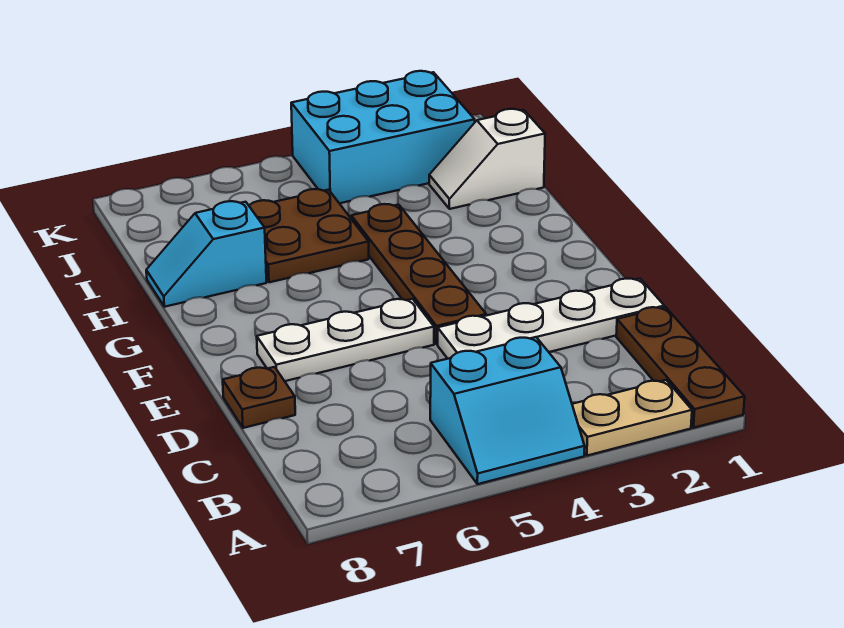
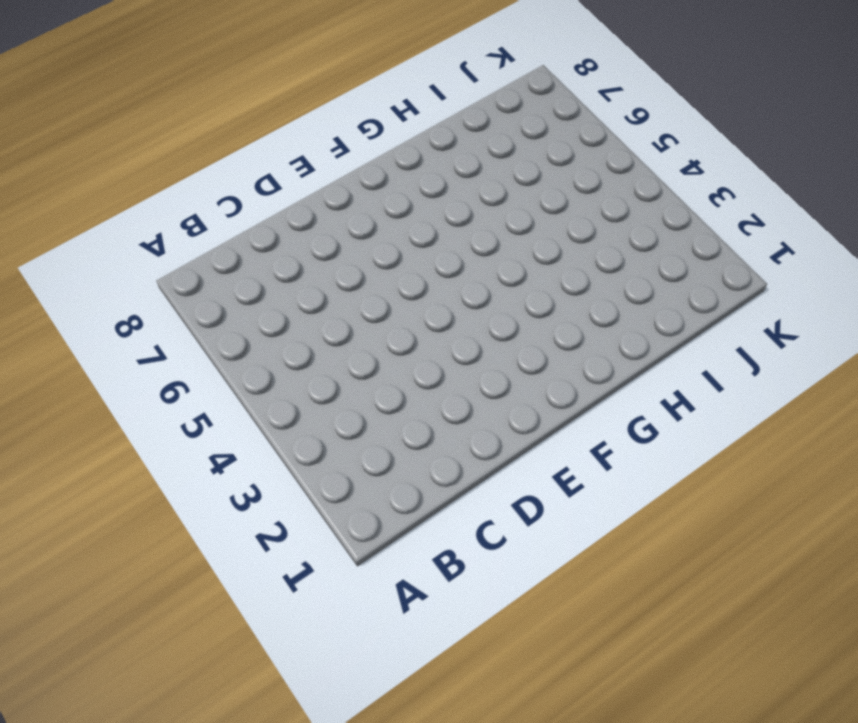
none -> brown 1x3 plate [616,307,745,428]
none -> tan 1x2 plate [572,380,692,456]

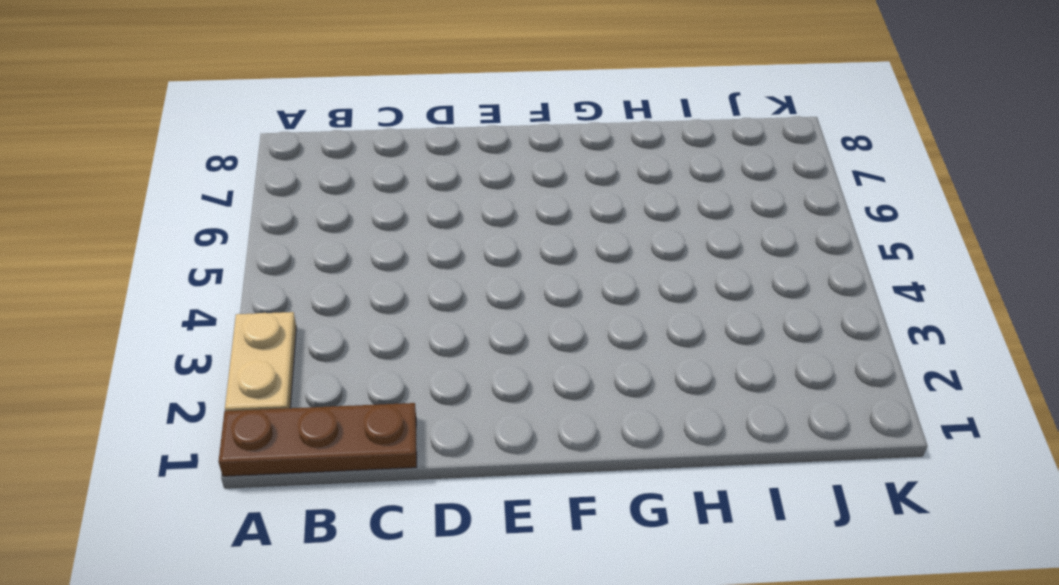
none -> cyan 2x2 slope [430,337,585,484]
none -> white 1x4 plate [438,279,664,359]

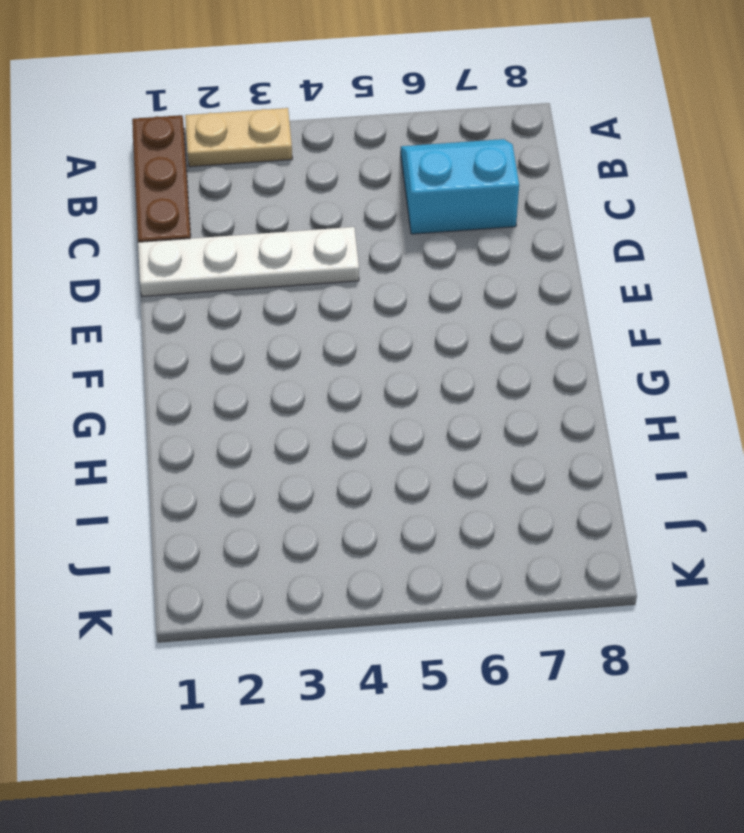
cyan 2x2 slope [401,139,519,234] -> cyan 2x2 slope moved to [430,337,585,484]
none -> brown 1x1 plate [223,367,295,428]
none -> brown 1x4 plate [351,204,486,344]

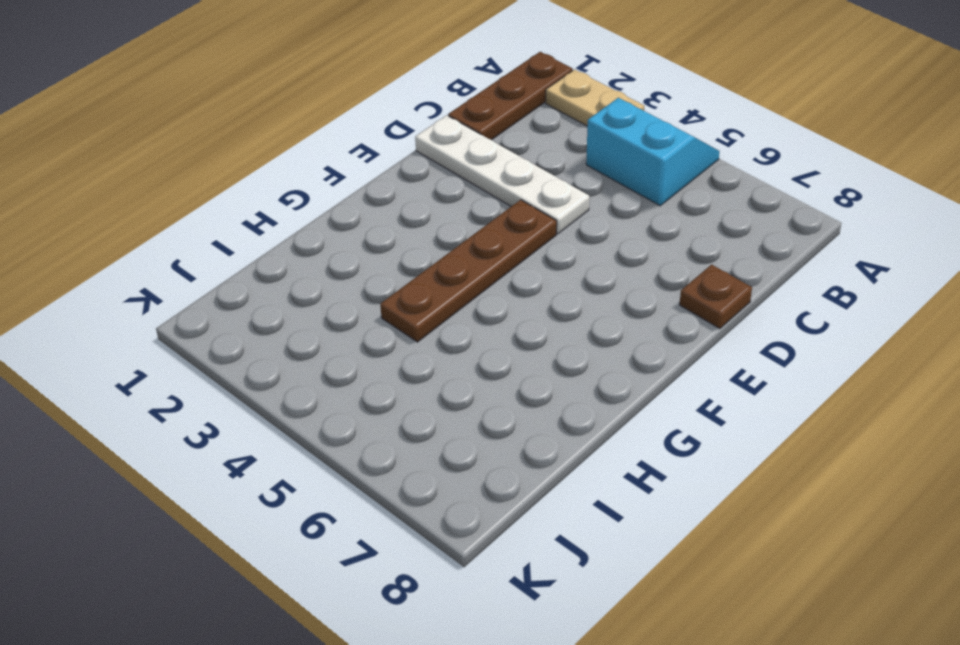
none -> white 1x3 plate [257,299,434,381]
none -> brown 2x2 plate [249,189,369,282]

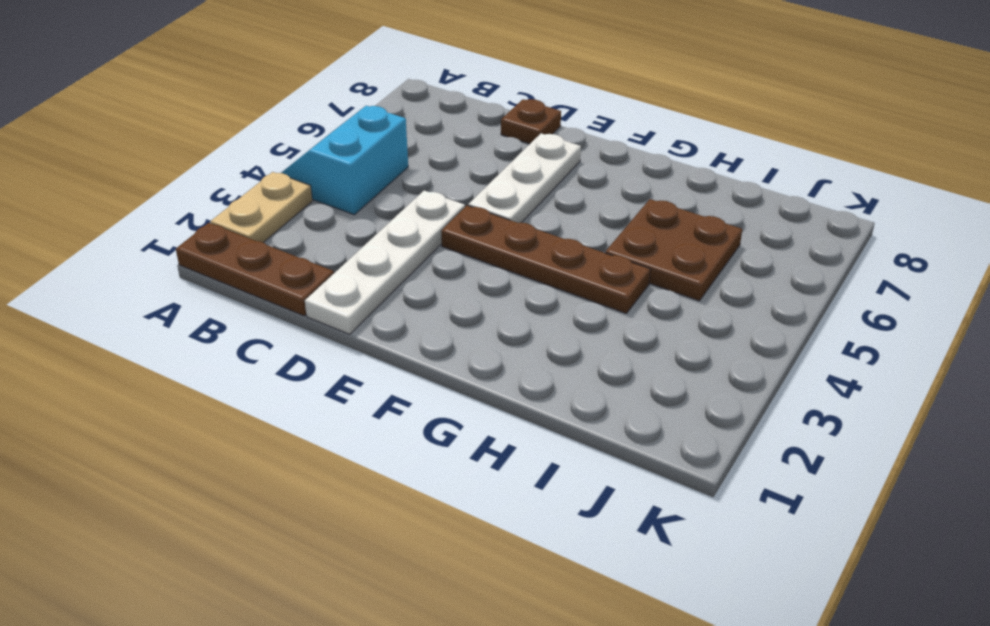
none -> cyan 1x2 slope [146,201,266,307]
none -> white 1x2 slope [429,109,545,209]

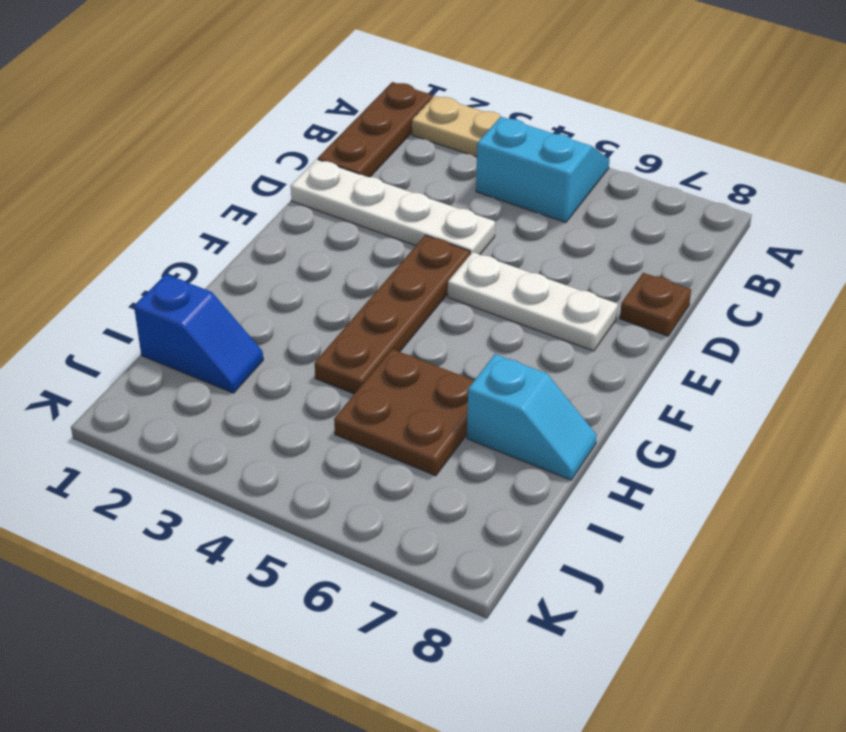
blue 1x2 slope [134,274,263,393] -> white 1x2 slope [429,109,545,209]
none -> cyan 2x3 brick [291,71,475,203]

